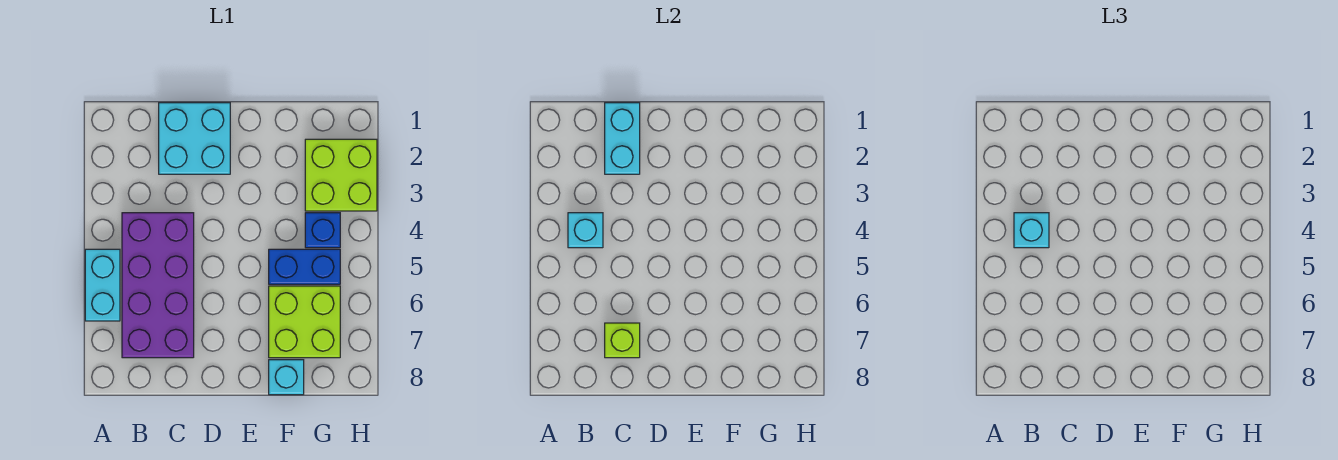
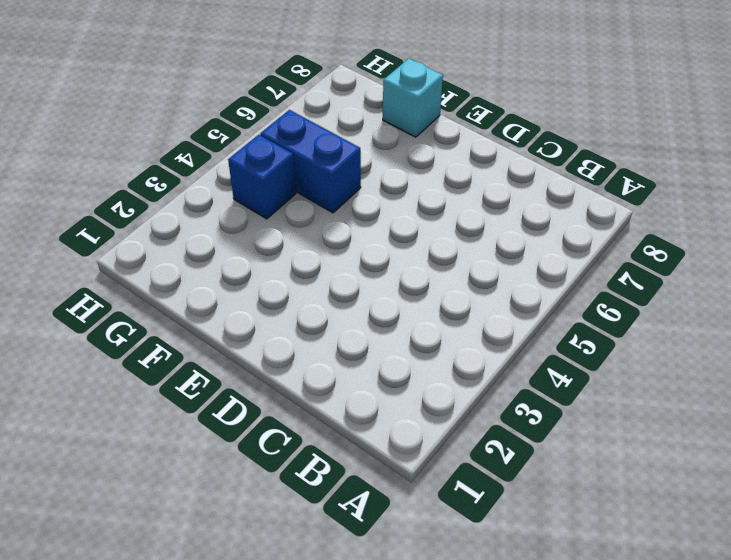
none -> cyan 1x2 brick [85,249,120,321]
none -> purple 2x4 brick [122,213,194,358]
none -> cyan 2x2 brick [159,103,230,174]

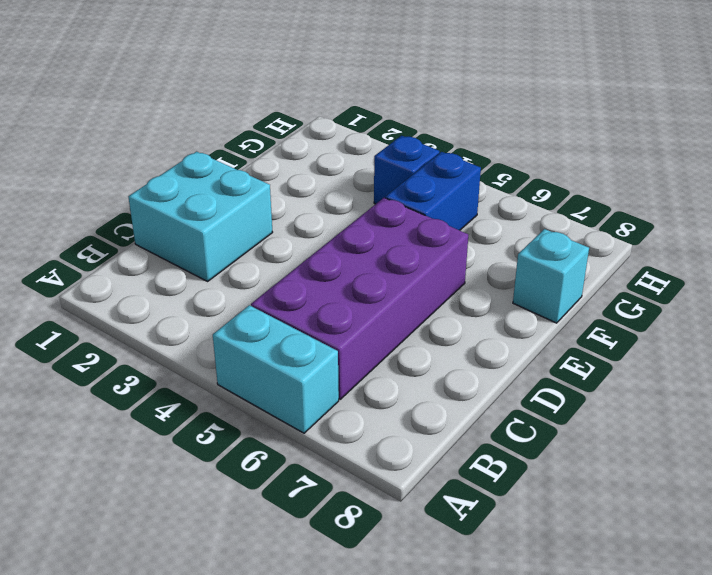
purple 2x4 brick [251,198,468,399] -> purple 2x4 brick turned to [122,213,194,358]
none -> lime 2x2 brick [269,286,340,358]
none -> lime 2x2 brick [305,139,377,211]
none -> cyan 1x1 brick [568,213,603,248]

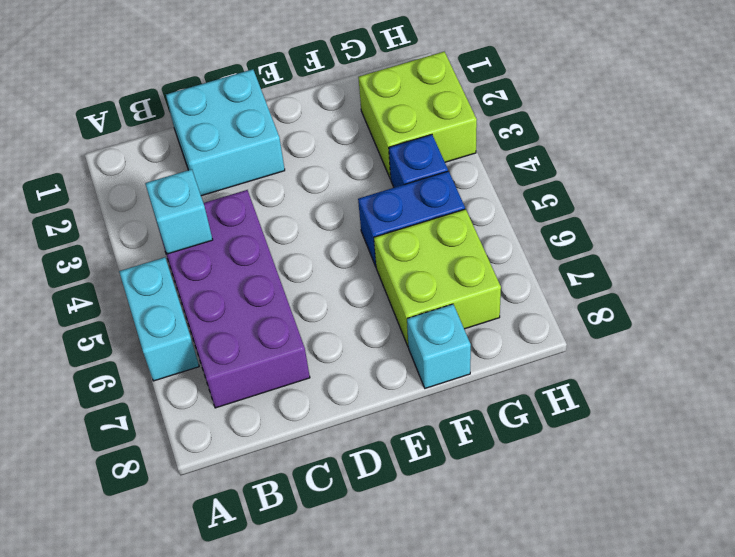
none -> cyan 1x2 brick [605,103,640,174]
none -> lime 1x1 brick [605,323,640,358]
none -> cyan 1x1 brick [1014,213,1049,248]

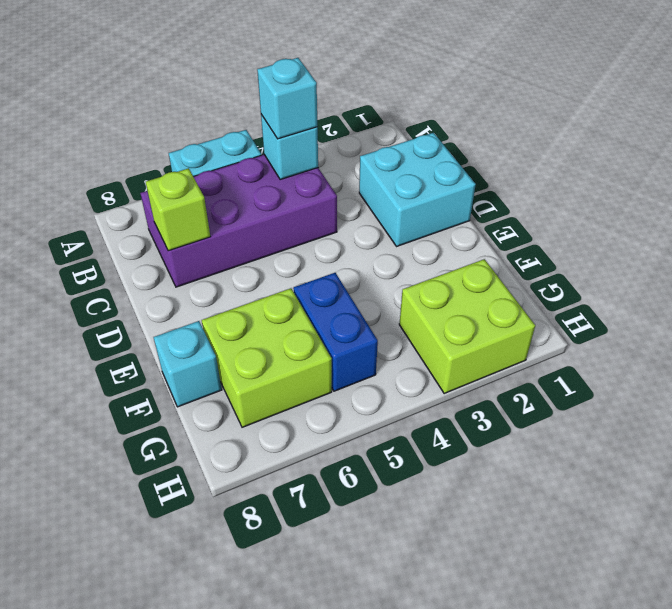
none -> blue 1x1 brick [305,213,340,248]
none -> cyan 1x2 brick [605,103,640,174]

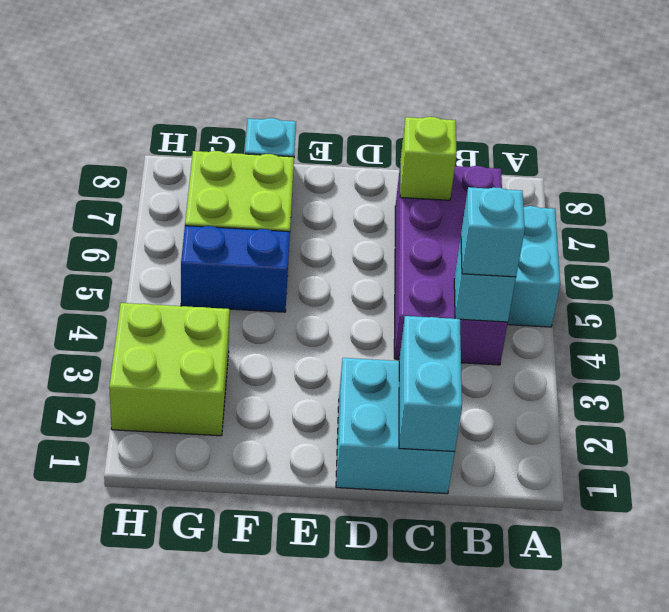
none -> blue 1x1 brick [305,213,340,248]

